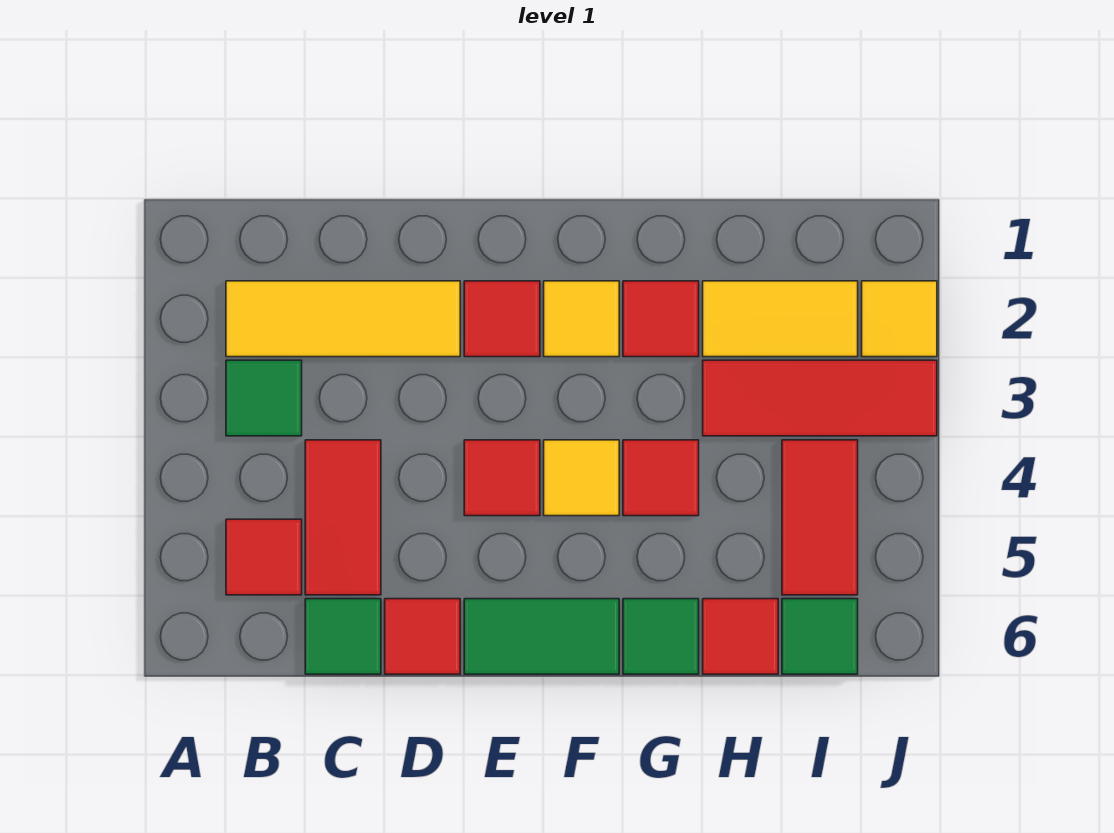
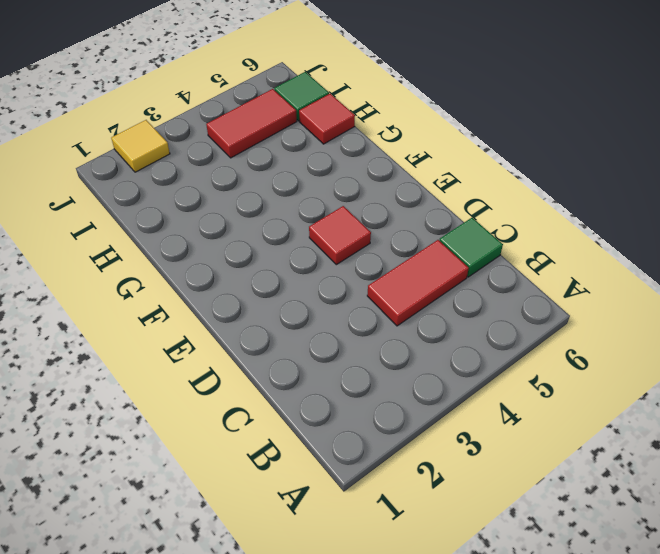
none -> yellow 1x3 tile [226,281,460,357]
none -> green 1x1 tile [226,360,302,436]
none -> red 1x1 tile [226,519,302,595]

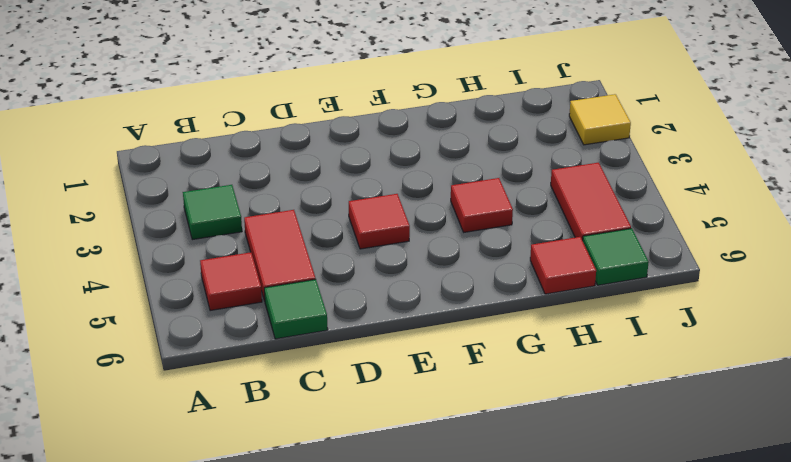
none -> yellow 1x3 tile [226,281,460,357]
none -> red 1x1 tile [385,599,460,674]
none -> red 1x1 tile [464,281,540,357]

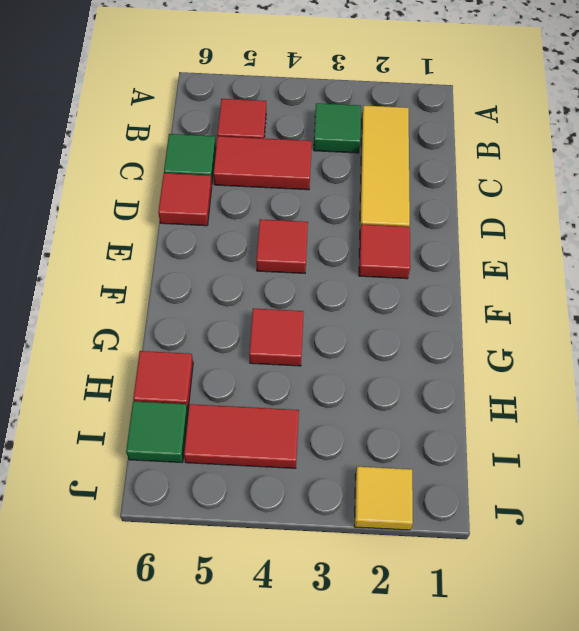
none -> green 1x2 tile [464,599,619,674]
none -> yellow 1x1 tile [544,281,619,357]
none -> yellow 1x1 tile [544,440,619,516]

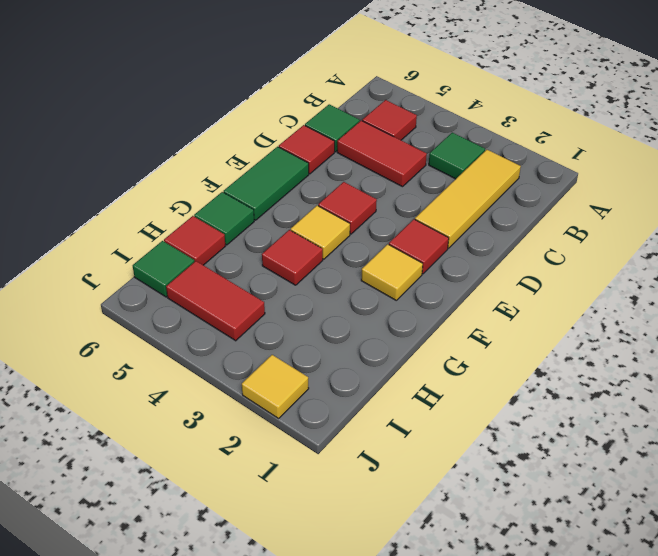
none -> red 1x1 tile [623,281,699,357]
none -> yellow 1x2 tile [703,281,858,357]
none -> red 1x3 tile [703,360,937,436]

